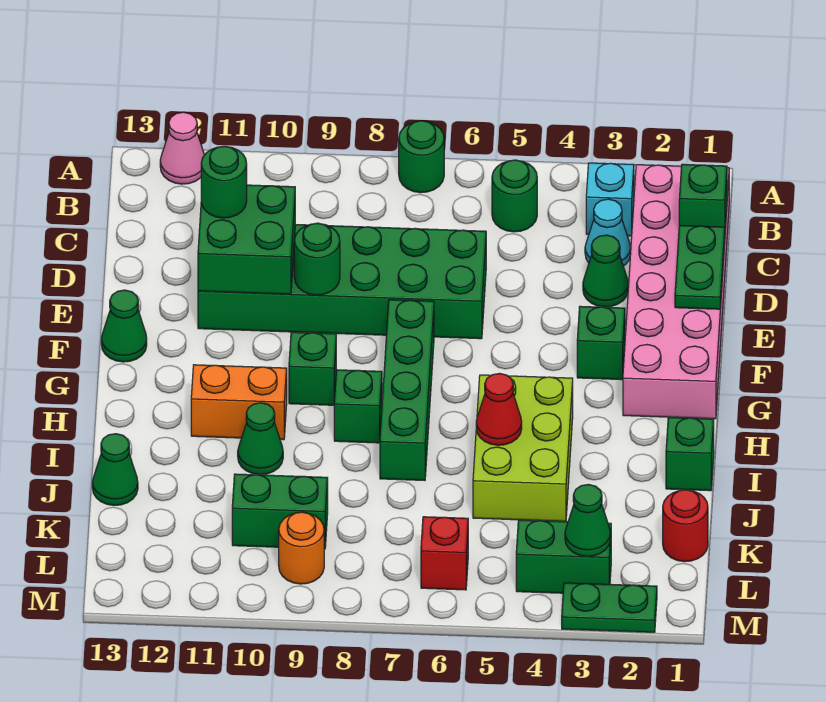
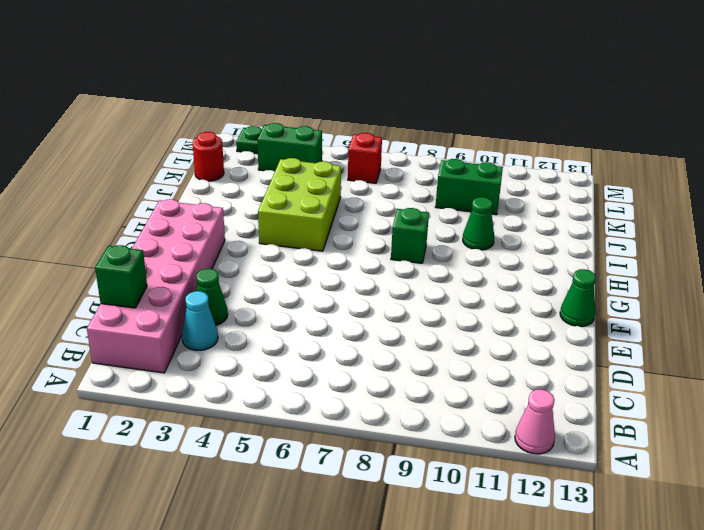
none -> green 1x1 round brick [399,121,444,193]
none -> cyan 1x1 brick [586,163,634,236]
none -> green 1x1 round brick [492,160,537,232]
none -> green 2x6 brick [198,224,486,339]

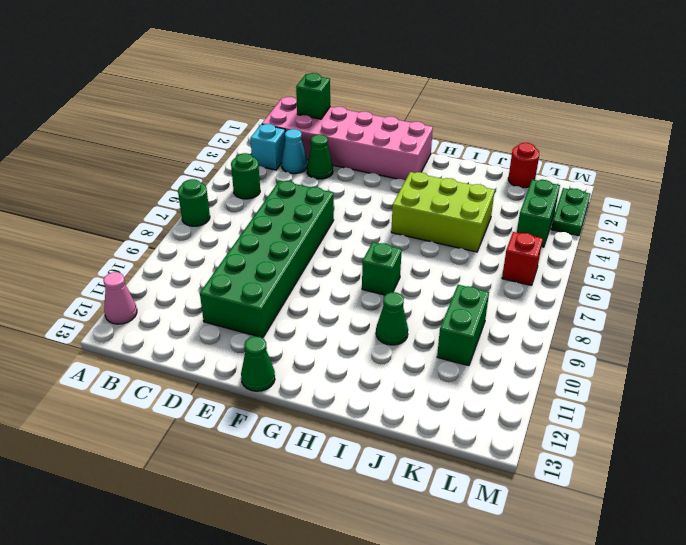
none -> green 1x1 brick [577,306,625,380]
none -> green 1x4 brick [380,300,434,480]
none -> green 1x1 brick [289,332,336,405]
none -> orange 1x2 brick [191,365,287,440]

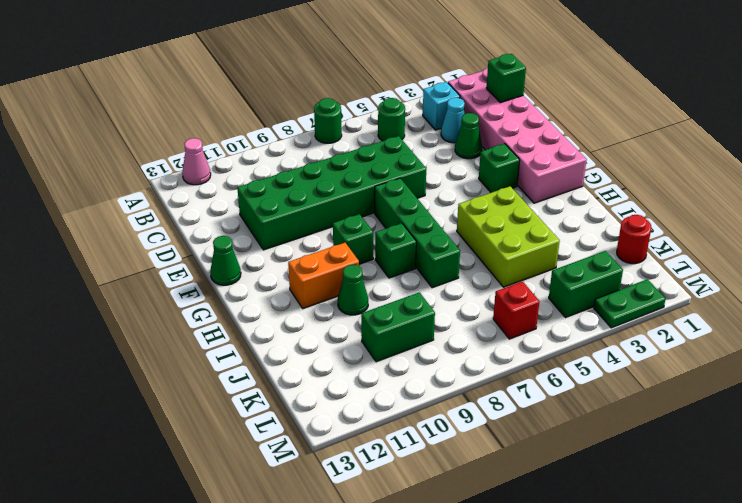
none -> green 1x1 brick [666,417,714,491]
none -> green 1x1 cone [92,434,138,505]
none -> orange 1x1 round brick [279,512,324,584]
none -> green 1x2 plate [675,225,725,309]

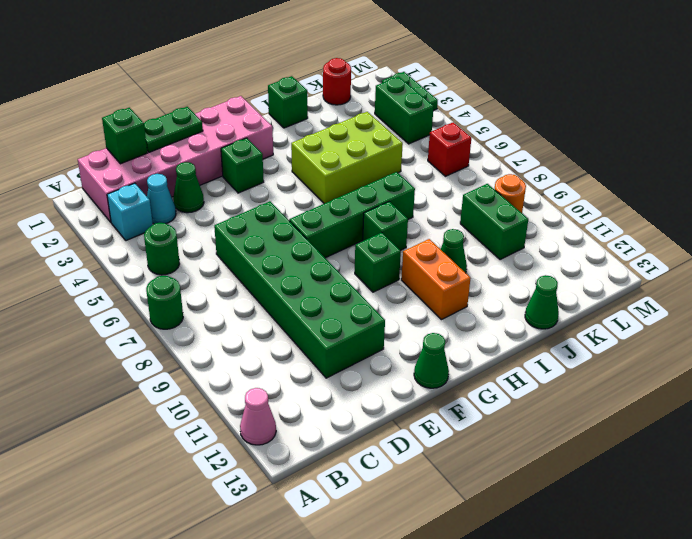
none -> green 2x2 brick [198,185,295,294]
none -> green 1x1 round brick [294,223,340,295]
none -> red 1x1 cone [476,373,522,445]
none -> green 1x1 cone [565,484,610,556]

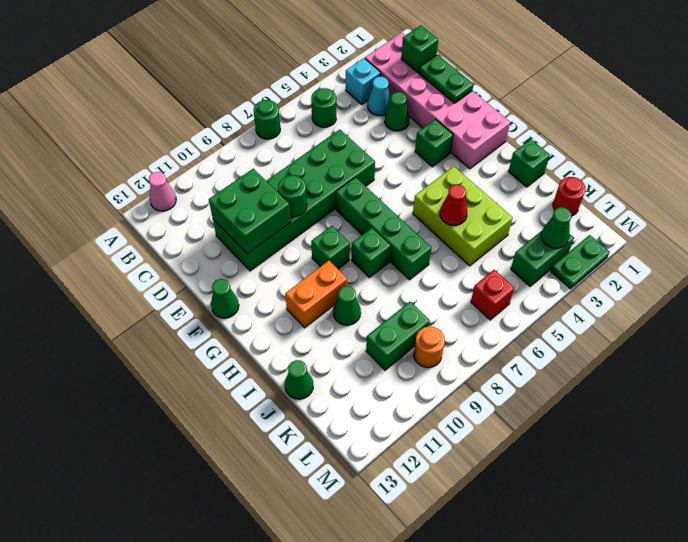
none -> green 1x1 round brick [201,146,247,218]

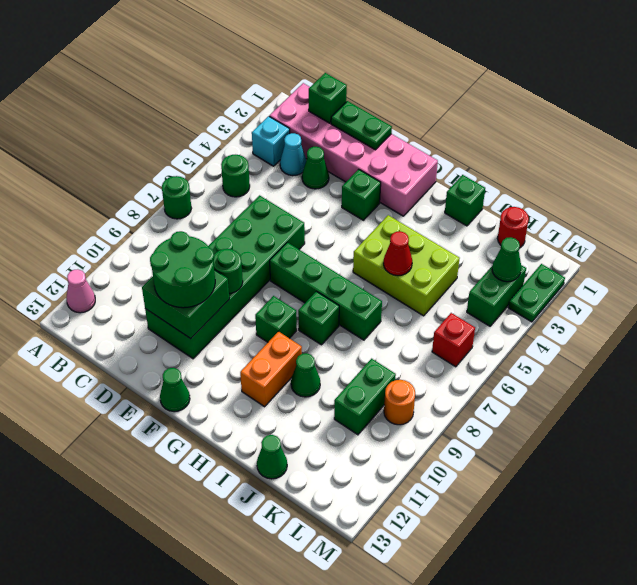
green 2x2 round brick [150,231,215,308] -> green 1x1 round brick [201,146,247,218]

